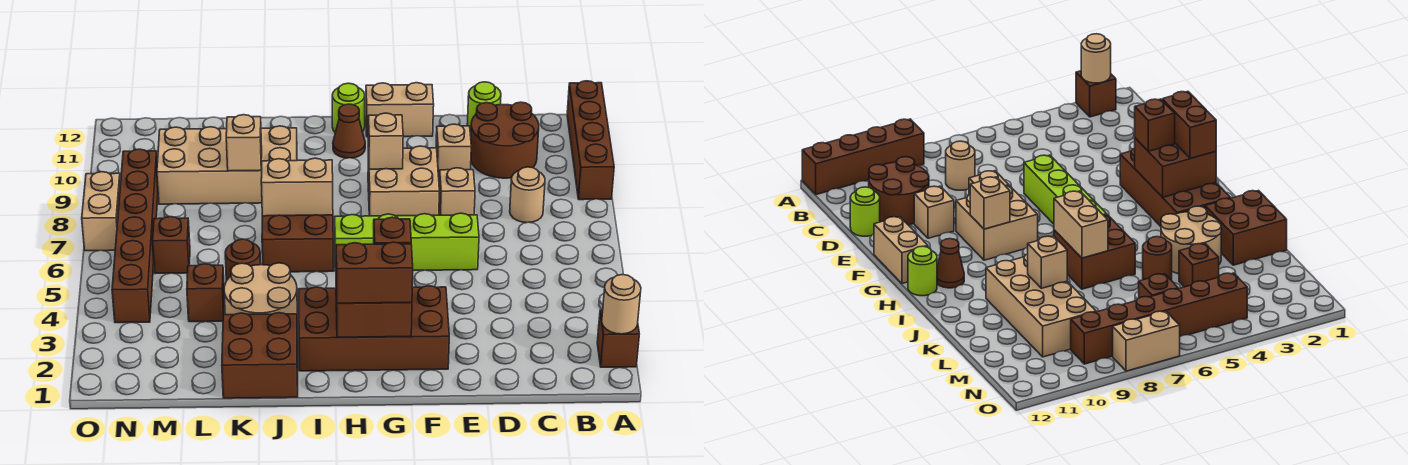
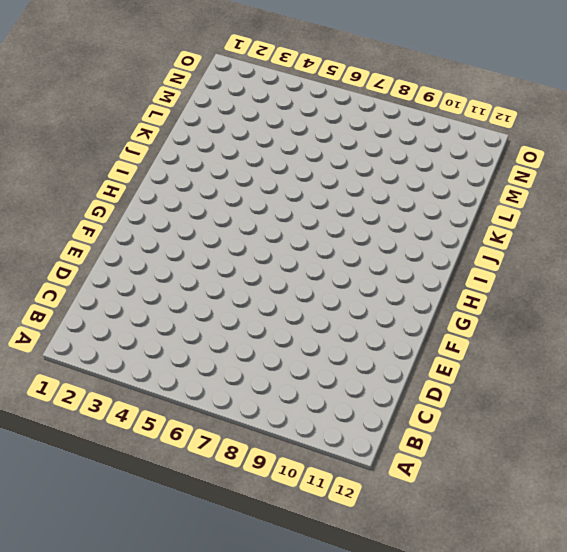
none -> brown 1x1 brick [597,310,639,367]
none -> brown 1x4 brick [567,81,614,200]
none -> tan 1x1 round brick [510,167,545,223]

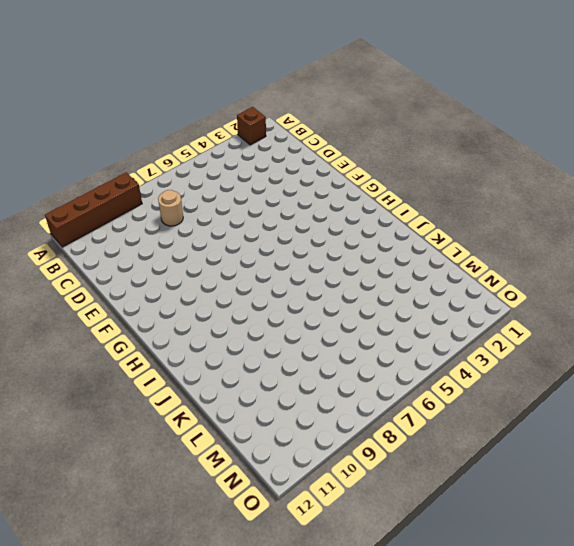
none -> brown 2x2 round brick [471,102,539,178]
none -> lime 1x1 round brick [467,82,501,131]
none -> lime 1x4 brick [335,213,479,271]

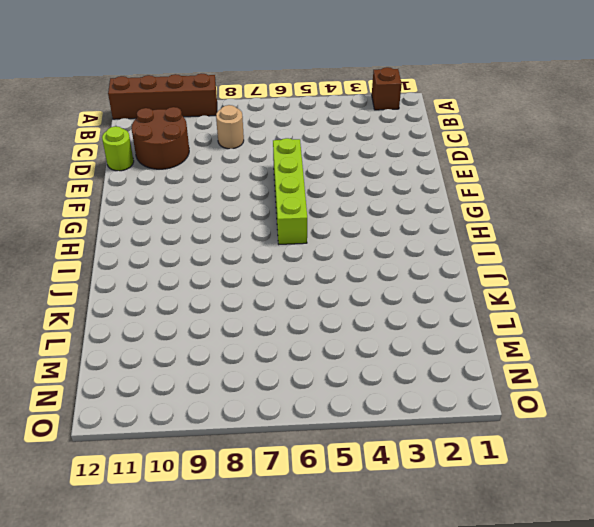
none -> tan 1x1 brick [439,168,475,215]
none -> tan 1x1 brick [436,124,471,178]
none -> brown 2x4 brick [299,286,449,371]

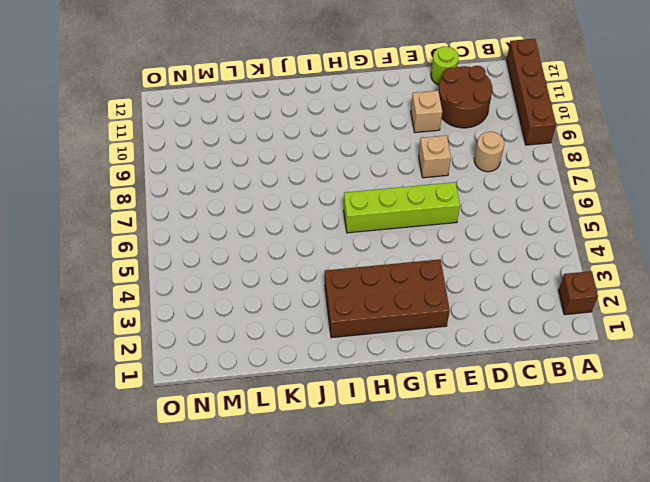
none -> tan 2x2 brick [368,146,439,216]
none -> tan 1x2 brick [366,83,434,137]
none -> brown 1x1 cone [333,104,365,158]

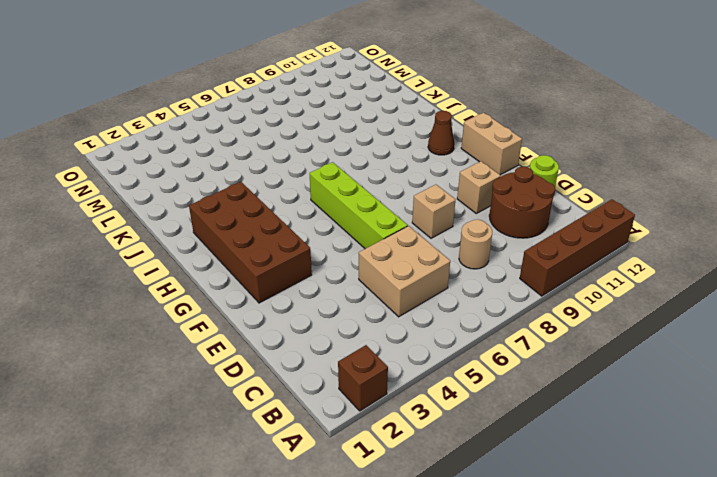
tan 2x2 brick [359,226,450,317] -> tan 2x2 brick moved to [368,146,439,216]
none -> lime 1x1 round brick [332,83,365,133]
none -> brown 2x2 brick [262,215,334,272]
none -> brown 2x2 brick [222,313,298,398]

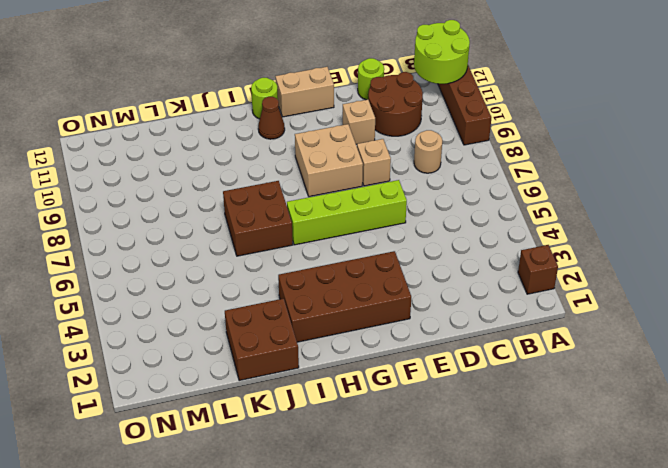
lime 2x2 round brick [414,20,470,84] -> none
none -> tan 2x2 round brick [224,263,298,321]
none -> tan 2x4 brick [157,126,297,204]
none -> brown 1x1 round brick [225,239,261,281]

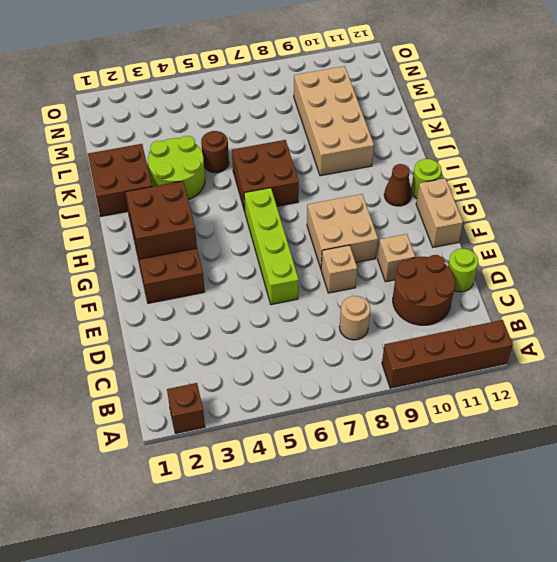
lime 2x2 round brick [148,136,205,200] -> tan 2x2 round brick [224,263,298,321]
none -> brown 1x1 brick [187,264,224,322]
none -> brown 1x1 brick [153,217,190,274]
none -> brown 1x6 brick [112,149,158,323]

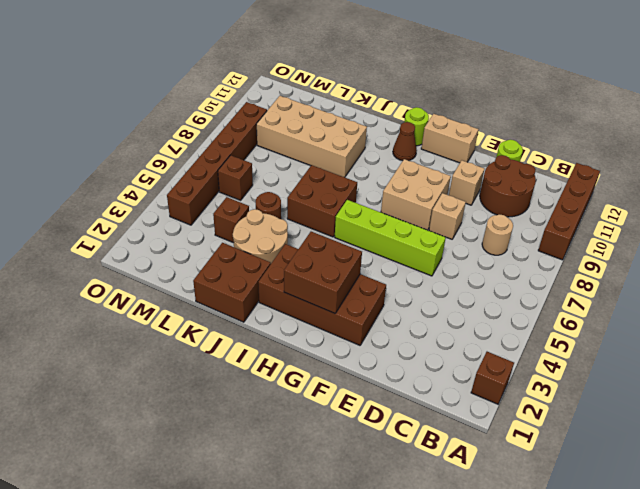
none -> tan 1x2 brick [82,172,121,251]
none -> tan 1x1 round brick [602,275,641,334]
none -> tan 1x1 brick [368,113,403,169]

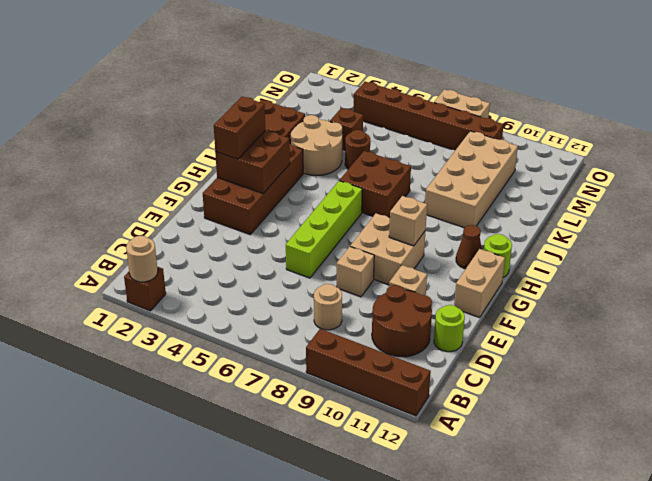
none -> brown 1x1 brick [153,217,190,274]
none -> tan 1x2 brick [261,158,333,216]
none -> tan 1x1 brick [226,115,262,171]

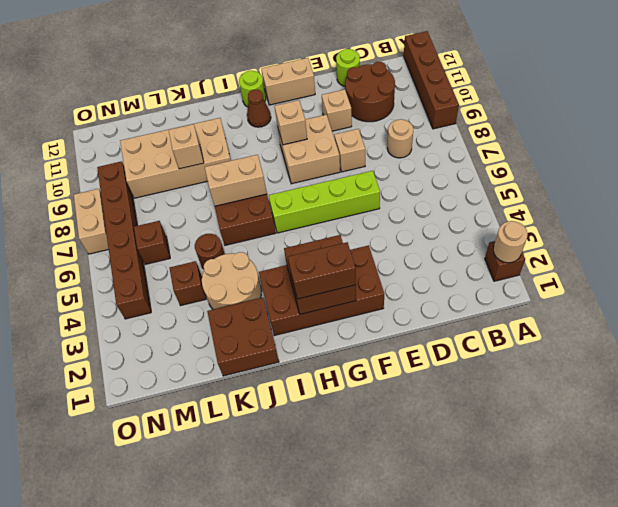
none -> brown 1x1 brick [374,217,411,244]

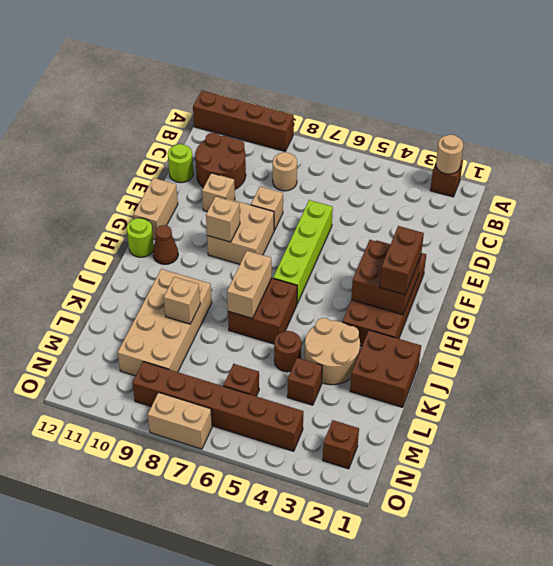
brown 1x1 brick [323,420,359,469] -> brown 1x1 brick moved to [374,217,411,244]

